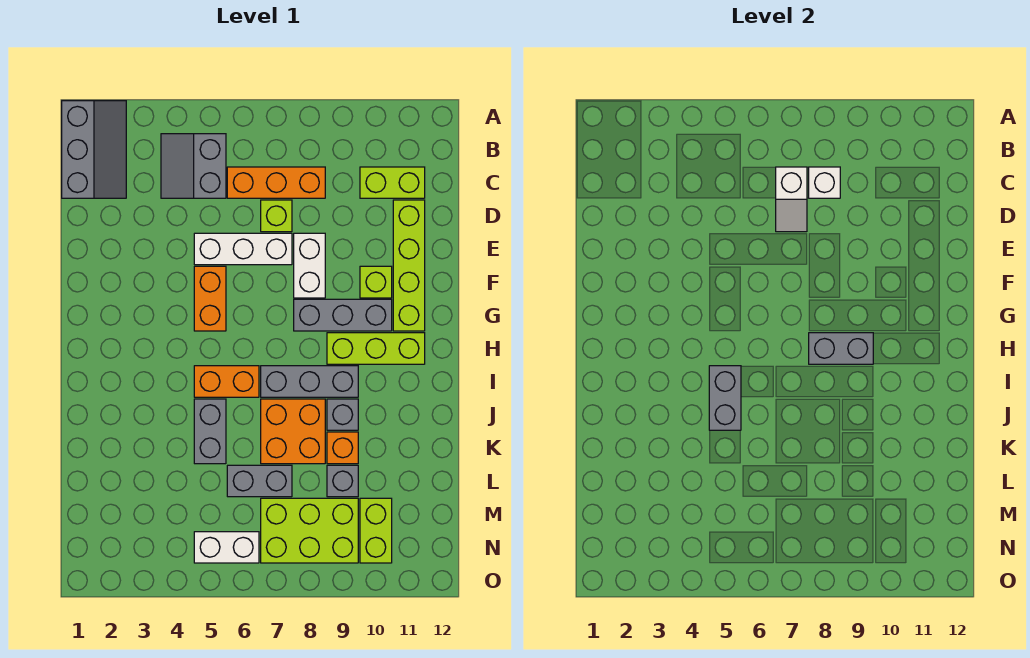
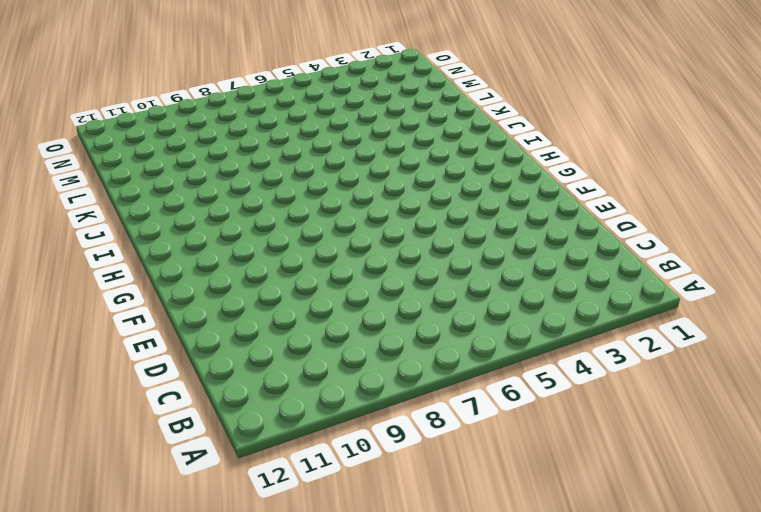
none -> grey 2x3 slope [62,101,126,198]
none -> grey 2x2 slope [161,134,226,198]
none -> orange 1x3 brick [227,167,325,198]

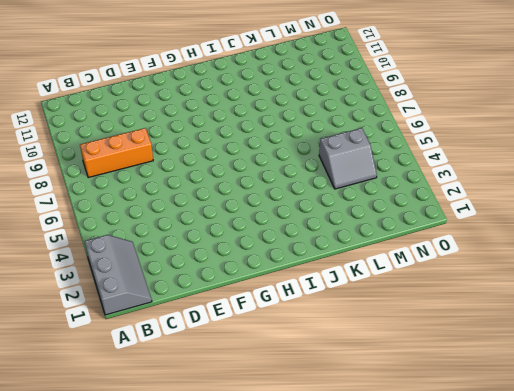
grey 2x3 slope [85,235,152,315] -> grey 2x3 slope turned to [62,101,126,198]
orange 1x3 brick [80,128,153,178] -> orange 1x3 brick turned to [227,167,325,198]
grey 2x2 slope [319,128,377,189] -> grey 2x2 slope moved to [161,134,226,198]
none -> lime 1x2 brick [360,167,425,198]
none -> lime 1x1 brick [261,200,292,232]
none -> lime 1x4 brick [393,200,425,331]

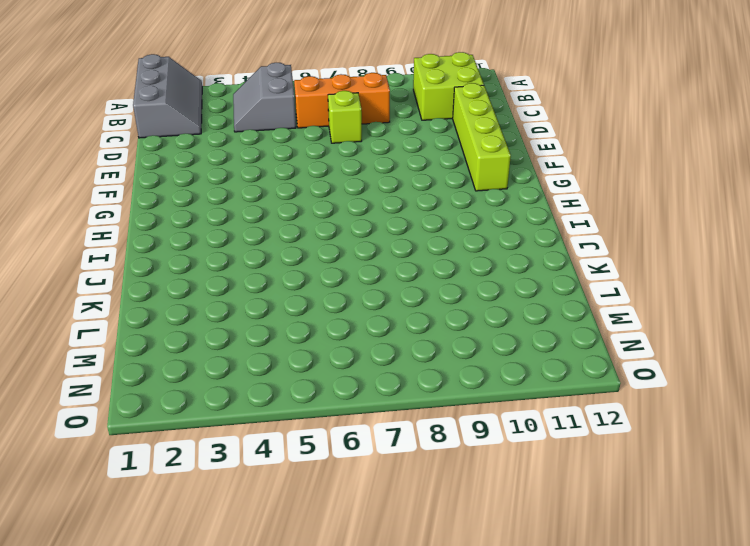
lime 2x2 brick [413,52,484,120] -> lime 1x2 brick [360,167,425,198]
none -> white 1x3 brick [194,233,292,265]
none -> white 1x2 brick [294,233,325,298]
none -> orange 1x2 brick [194,266,226,331]

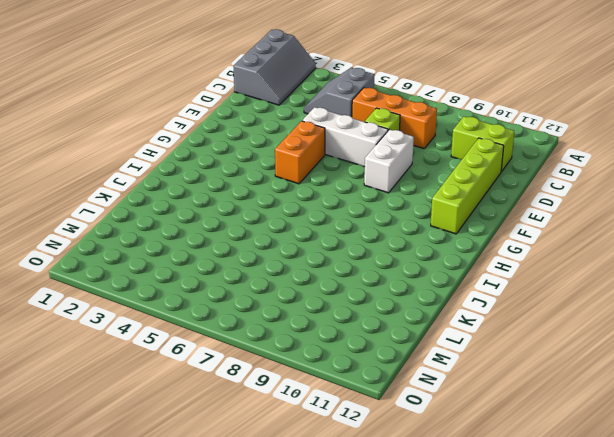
none -> lime 1x1 brick [360,266,392,298]
none -> grey 1x3 brick [294,299,392,331]
none -> lime 1x3 brick [327,333,425,364]

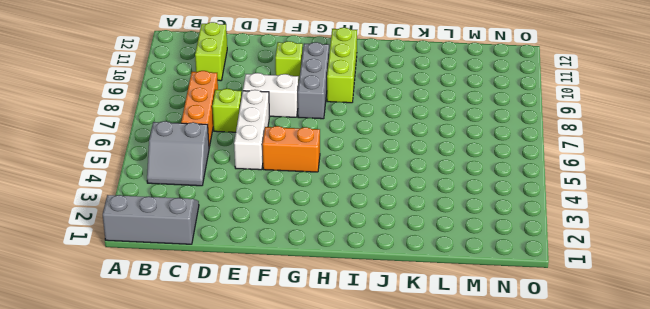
none -> lime 1x4 brick [393,200,425,331]
none -> orange 1x2 brick [194,366,259,397]
none -> grey 1x3 brick [261,366,358,397]

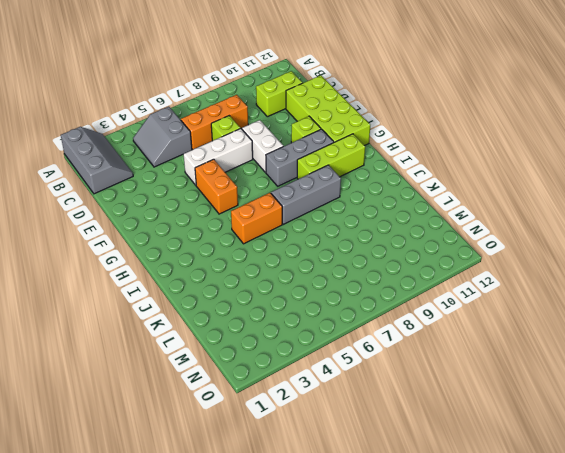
lime 2x4 brick [286,75,370,146] -> lime 1x4 brick [393,200,425,331]
none -> grey 1x2 brick [194,399,226,464]
none -> orange 2x2 brick [261,399,325,464]
none -> grey 1x1 brick [327,399,358,430]

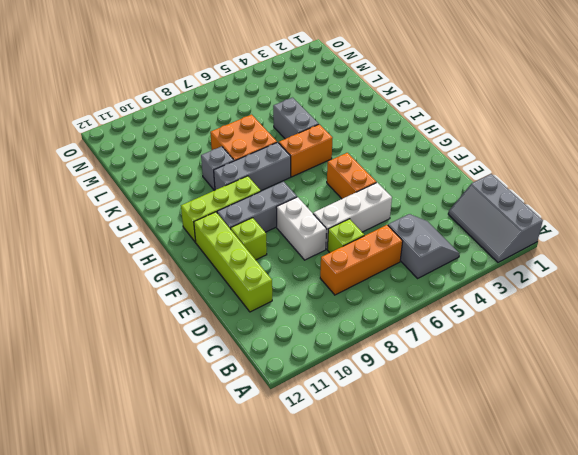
none -> lime 1x2 brick [360,167,425,198]
none -> orange 1x1 brick [327,432,358,464]
none -> grey 1x2 brick [227,465,292,497]

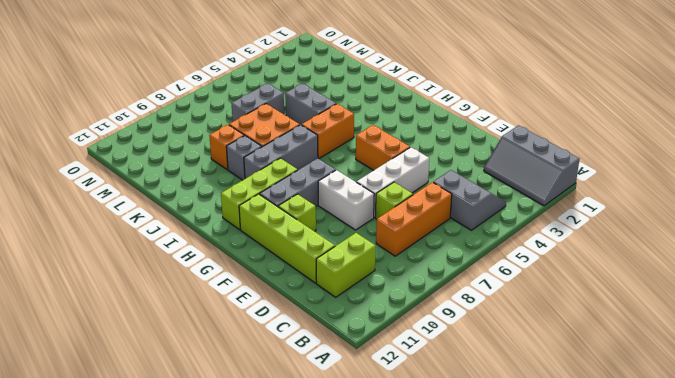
none -> grey 1x1 brick [327,465,358,497]
none -> lime 2x3 brick [261,498,358,563]
none -> lime 1x2 brick [360,498,392,563]

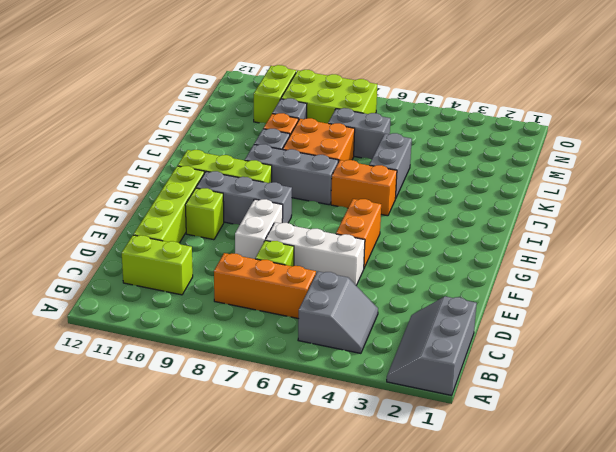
none -> white 1x2 brick [194,532,259,563]
none -> white 1x2 slope [776,167,807,232]
none -> white 1x1 brick [809,167,840,198]

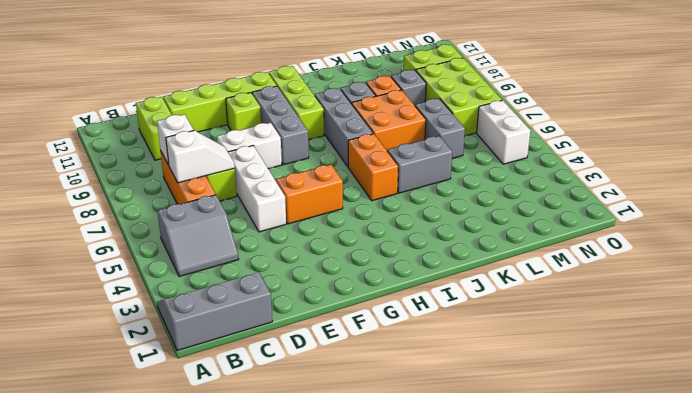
none -> grey 1x2 brick [809,333,873,364]
none -> grey 1x2 brick [709,366,741,430]

